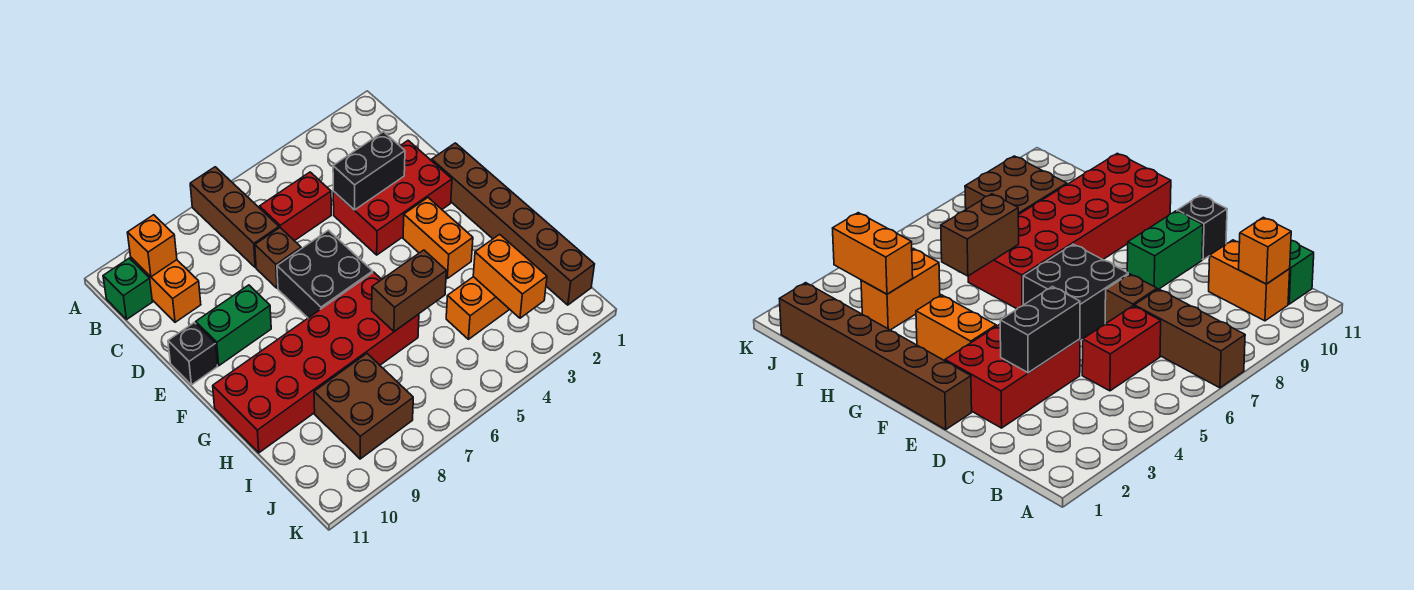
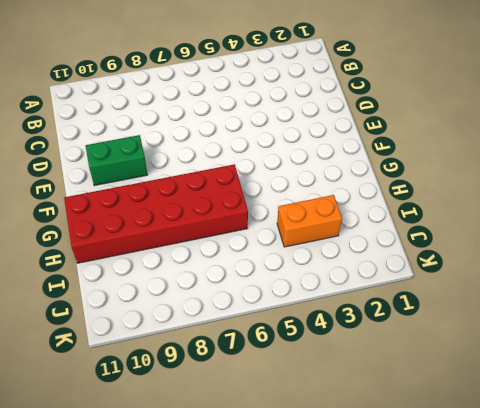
none -> brown 1x3 brick [190,167,279,268]
none -> orange 1x2 brick [131,258,201,322]
none -> green 1x1 brick [103,258,152,319]

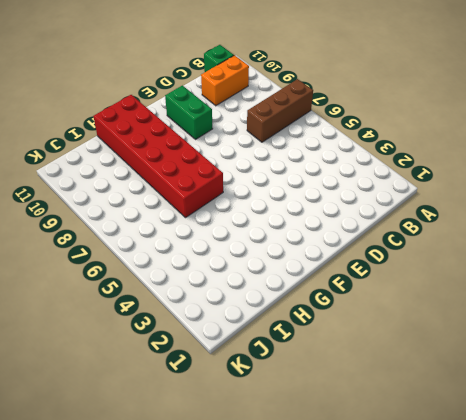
none -> red 1x2 brick [259,172,331,241]
none -> red 2x3 brick [333,141,452,255]
none -> brown 1x1 brick [255,228,301,288]

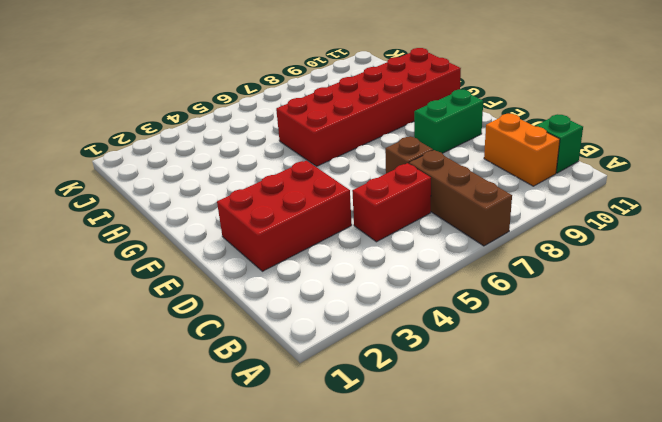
none -> brown 1x6 brick [432,143,595,305]
none -> black 2x2 brick [277,230,373,318]
none -> black 1x1 brick [168,323,217,385]

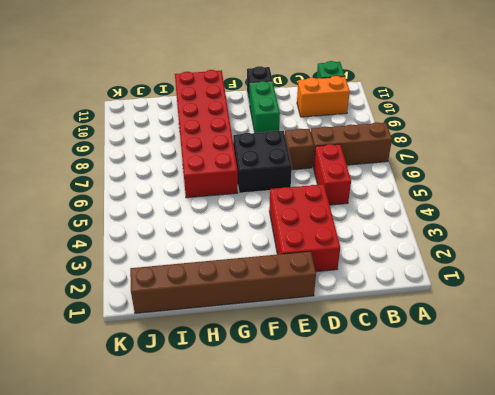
none -> orange 1x2 brick [403,198,473,278]
none -> orange 1x2 brick [446,277,510,339]
none -> brown 2x2 brick [314,354,413,459]

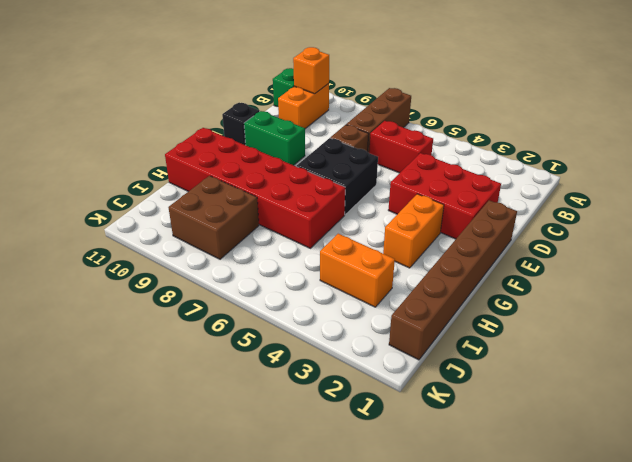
none -> black 1x2 brick [333,132,405,210]
none -> brown 1x2 brick [372,250,446,331]
none -> orange 1x2 brick [473,234,547,318]

